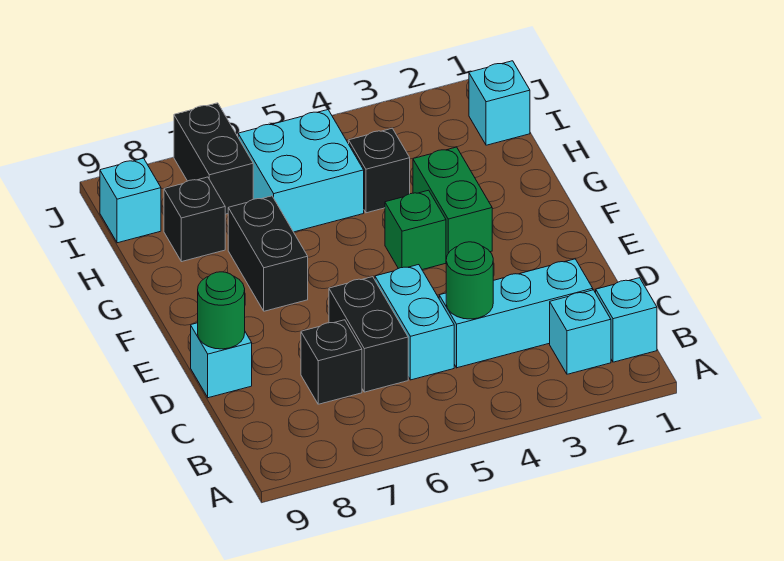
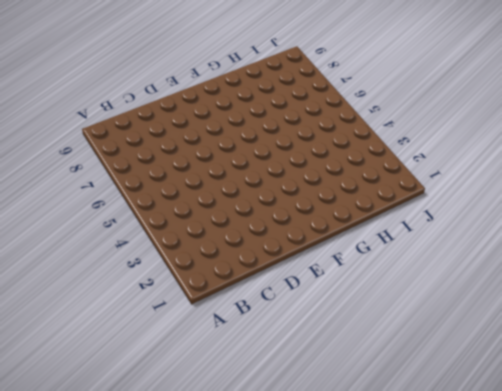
none -> cyan 1x1 brick [596,278,657,362]
none -> cyan 1x1 brick [550,290,611,374]
none -> cyan 1x3 brick [439,259,593,368]

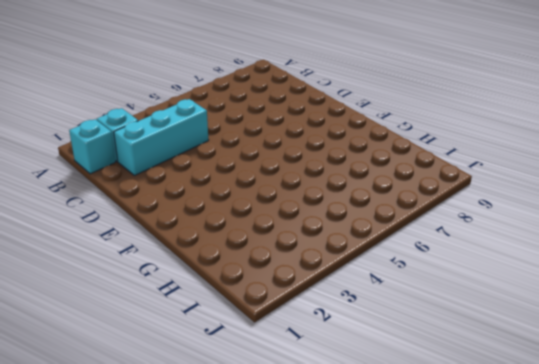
none -> cyan 1x2 brick [375,265,454,380]
none -> black 1x2 brick [329,277,408,392]
none -> black 1x1 brick [301,320,362,404]

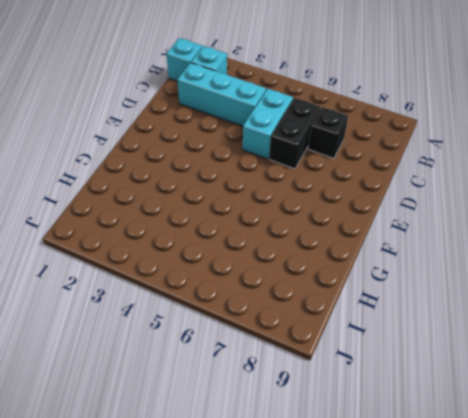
none -> cyan 1x1 brick [191,323,252,398]
none -> green 1x2 brick [413,147,492,259]
none -> green 1x1 brick [385,190,446,270]

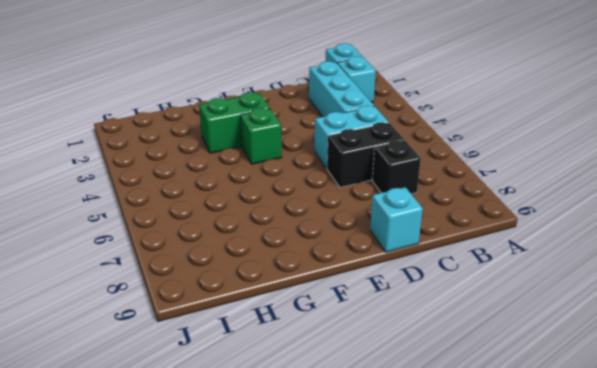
none -> black 1x2 brick [228,196,308,311]
none -> black 1x1 brick [349,128,410,213]
none -> cyan 2x2 brick [238,110,364,232]

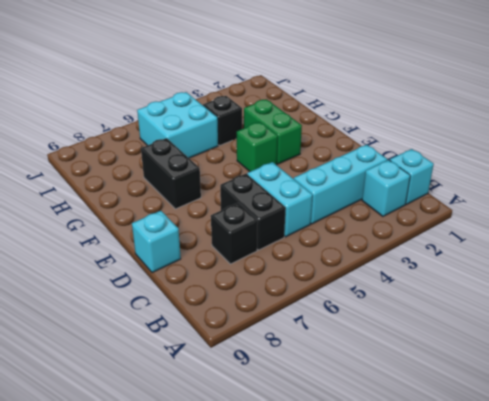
none -> black 1x1 brick [164,177,225,262]
none -> cyan 1x1 brick [469,61,530,145]
none -> black 1x2 brick [174,103,253,214]

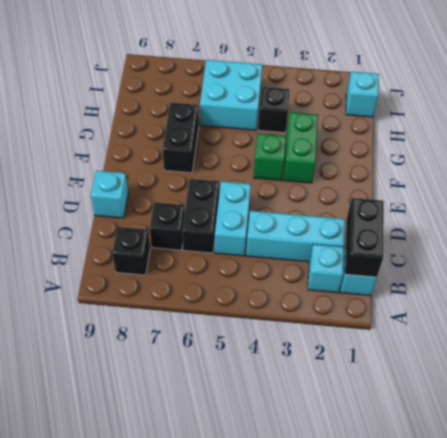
black 1x2 brick [345,198,384,277] -> black 1x2 brick moved to [174,103,253,214]
black 1x1 brick [112,227,150,275] -> black 1x1 brick moved to [164,177,225,262]
none -> cyan 1x1 brick [100,158,161,243]
none -> green 1x1 round brick [446,242,493,319]
none -> green 1x1 round brick [198,272,245,349]

